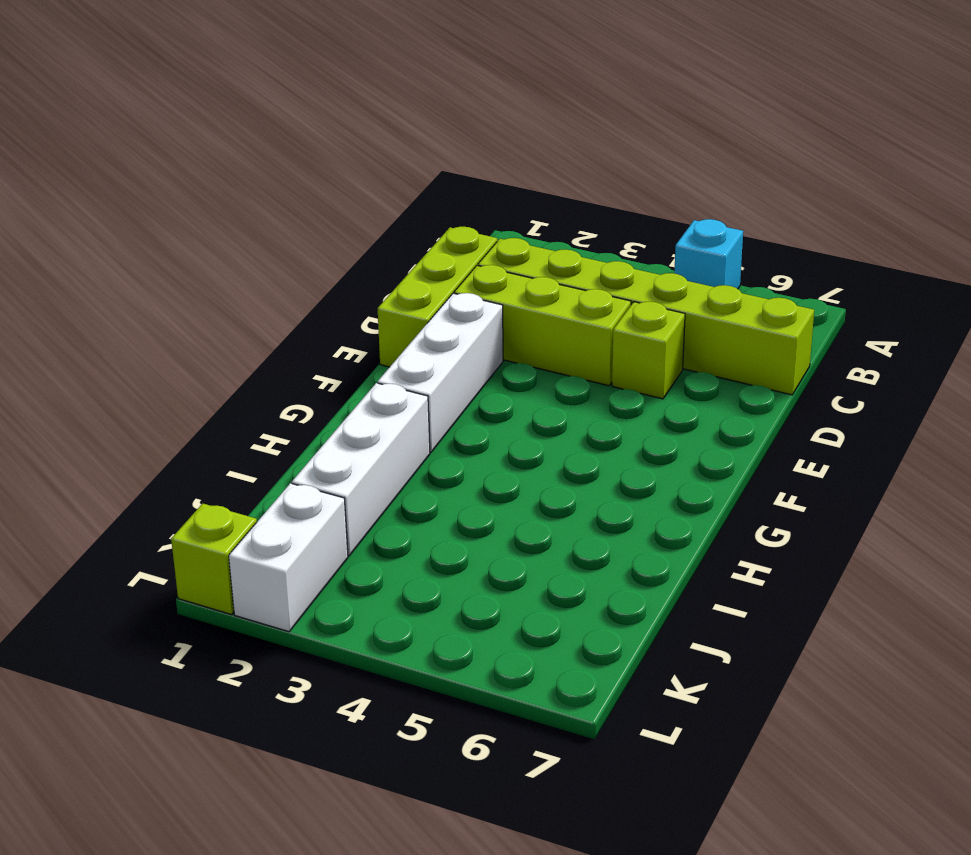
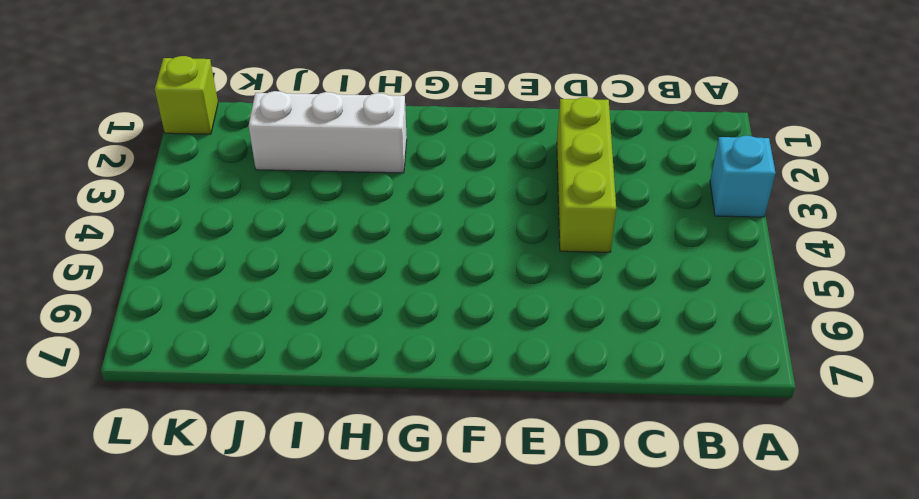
cyan 1x1 brick [710,136,775,217] -> cyan 1x1 brick moved to [674,219,743,289]
none -> lime 1x3 brick [378,227,497,367]
none -> lime 1x6 brick [478,238,814,395]

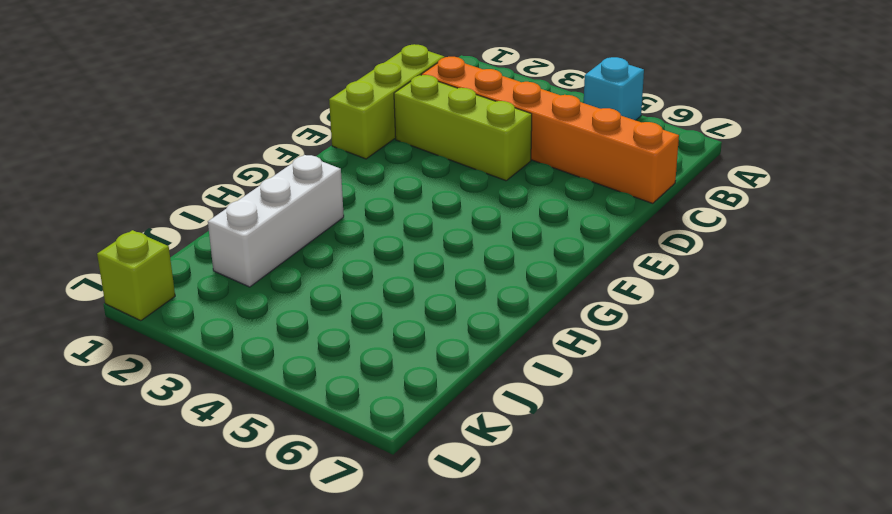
orange 1x6 brick [421,57,679,203] -> lime 1x6 brick [478,238,814,395]
none -> lime 1x1 brick [612,302,685,399]
none -> white 1x3 brick [377,293,503,452]

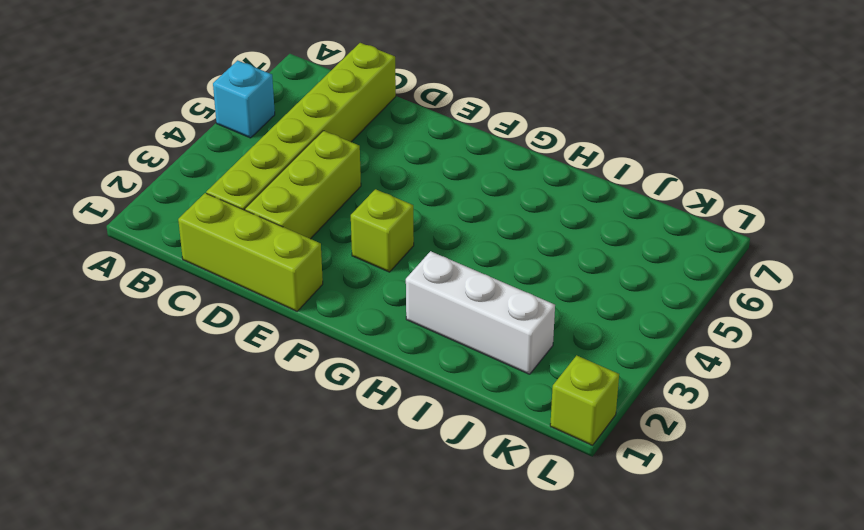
lime 1x1 brick [351,189,414,272] -> lime 1x1 brick moved to [612,302,685,399]
none -> white 1x3 brick [377,293,503,452]
none -> white 1x2 brick [229,483,348,632]

